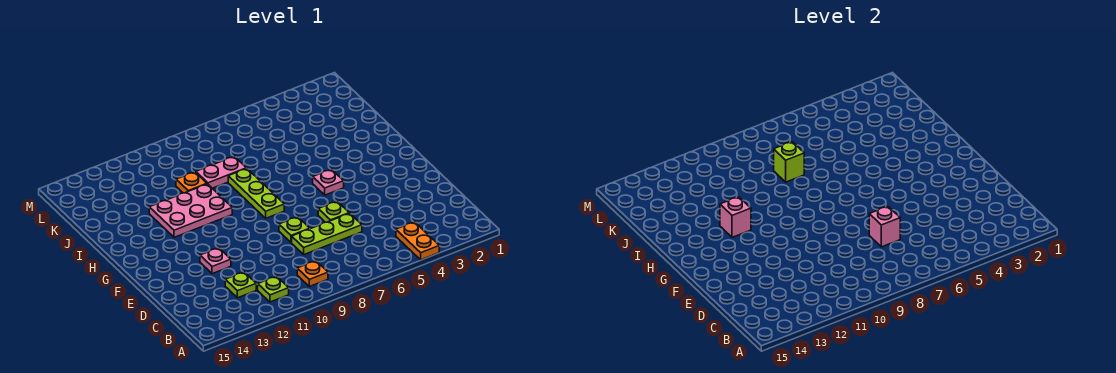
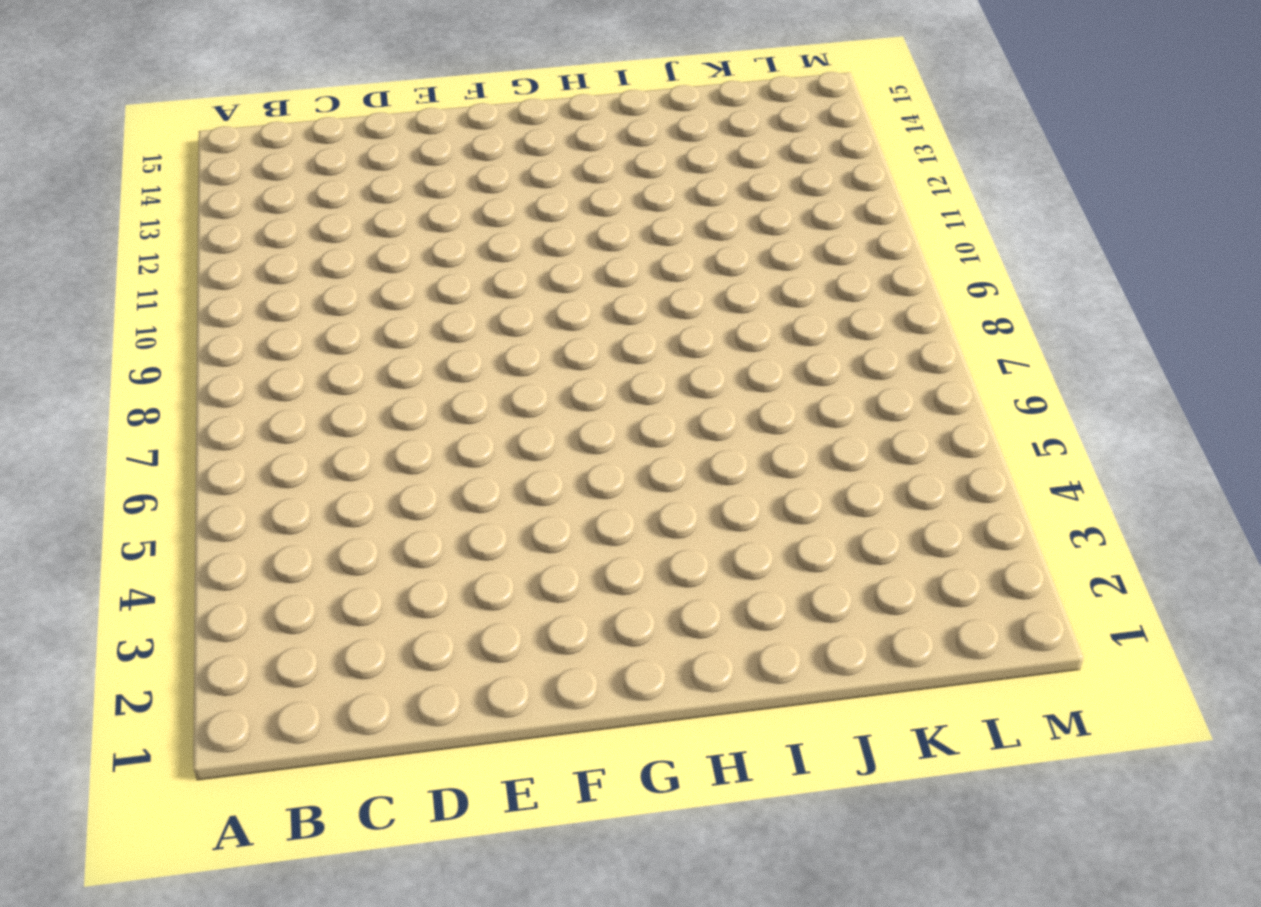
none -> orange 1x2 plate [396,222,439,260]
none -> orange 1x1 plate [297,261,328,287]
none -> lime 1x1 plate [258,276,289,302]

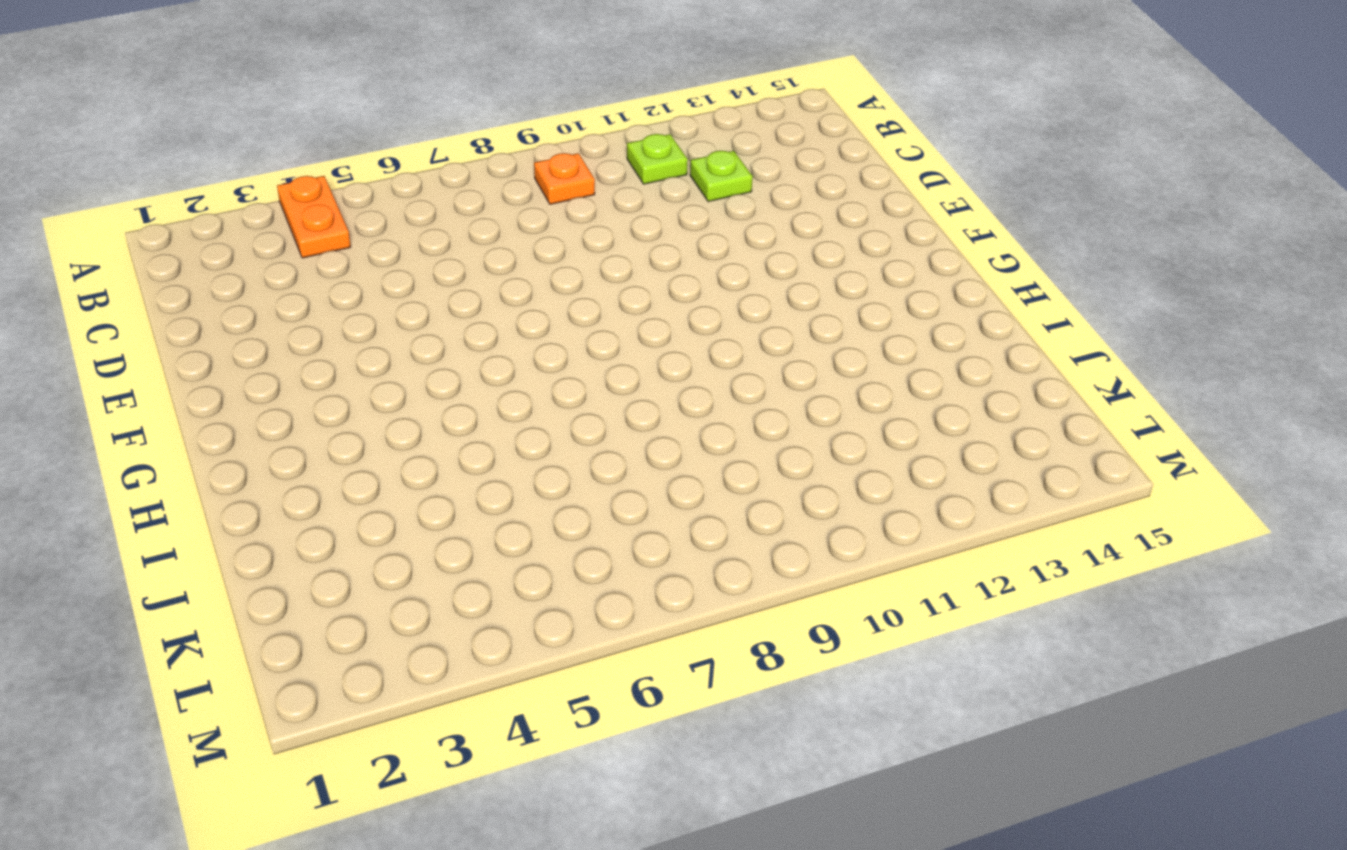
none -> lime 1x3 plate [292,213,362,255]
none -> lime 1x1 plate [318,201,349,222]
none -> lime 1x1 plate [279,217,310,243]

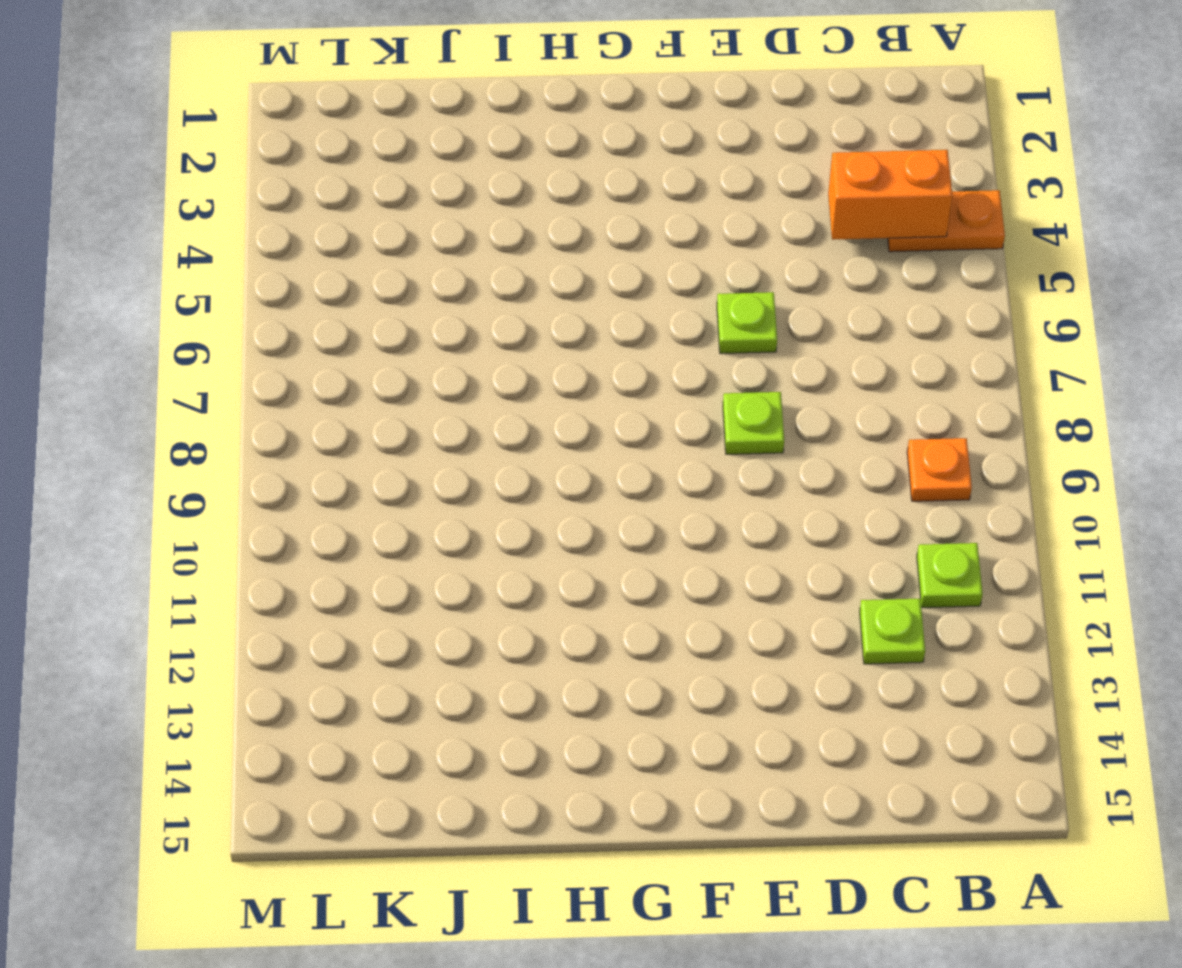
orange 1x2 brick [828,150,952,240] -> none
none -> lime 1x3 plate [292,213,362,255]
none -> pink 1x1 plate [200,248,231,274]
none -> pink 1x1 plate [313,169,344,195]

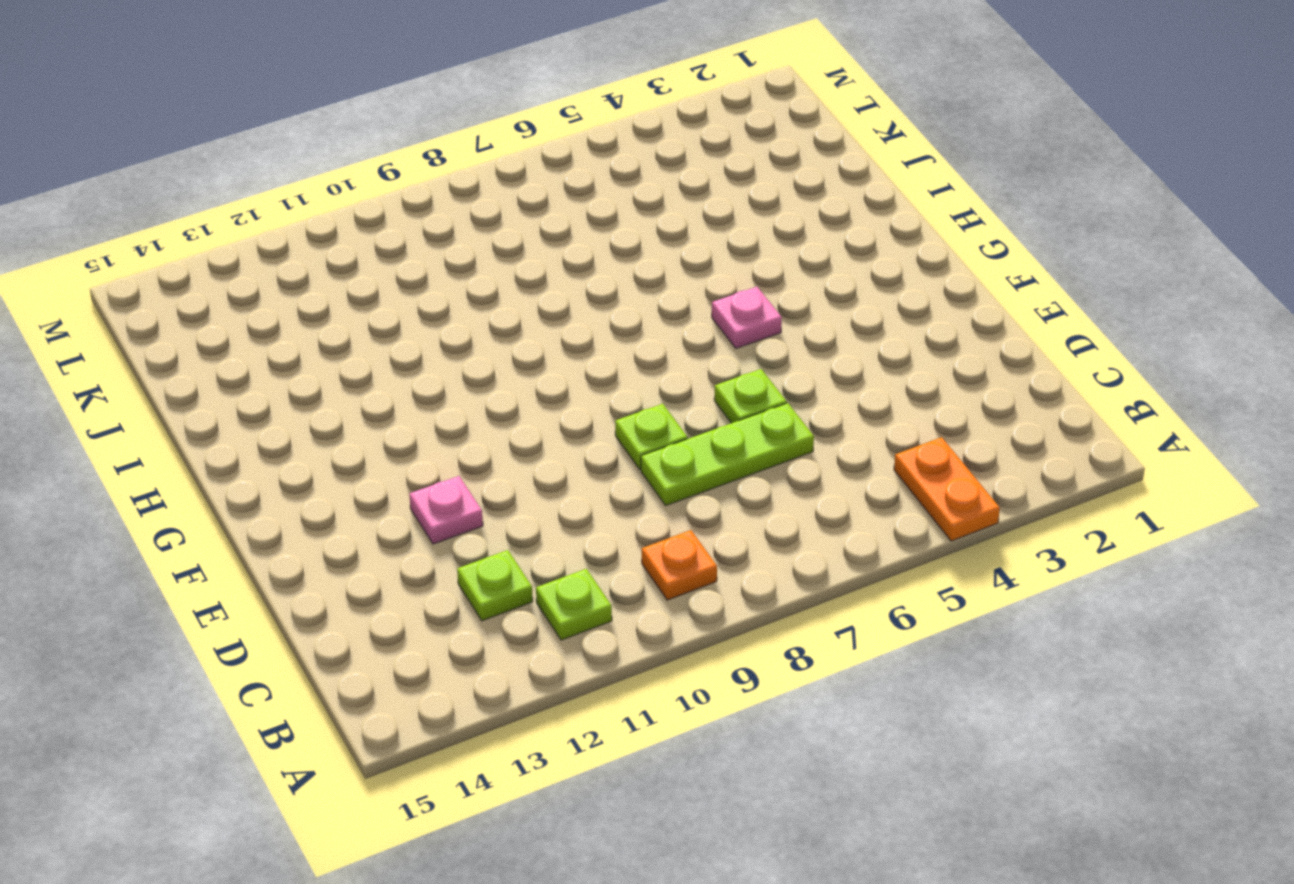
none -> lime 1x3 plate [228,168,284,218]
none -> pink 2x3 plate [149,184,232,237]
none -> pink 1x2 plate [196,156,246,188]

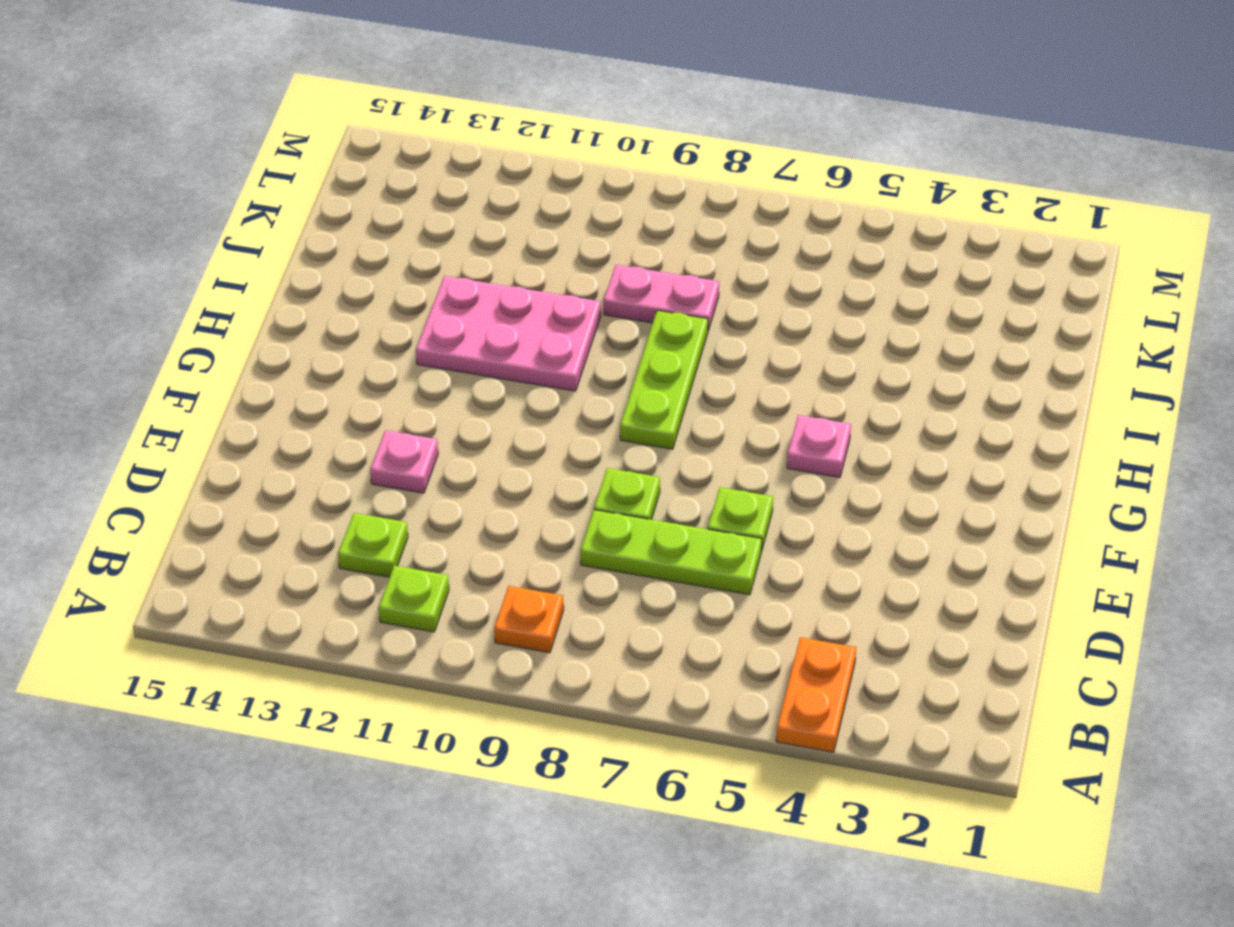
none -> orange 1x1 plate [176,172,207,193]
none -> pink 1x1 brick [869,206,900,247]
none -> pink 1x1 brick [720,197,751,237]

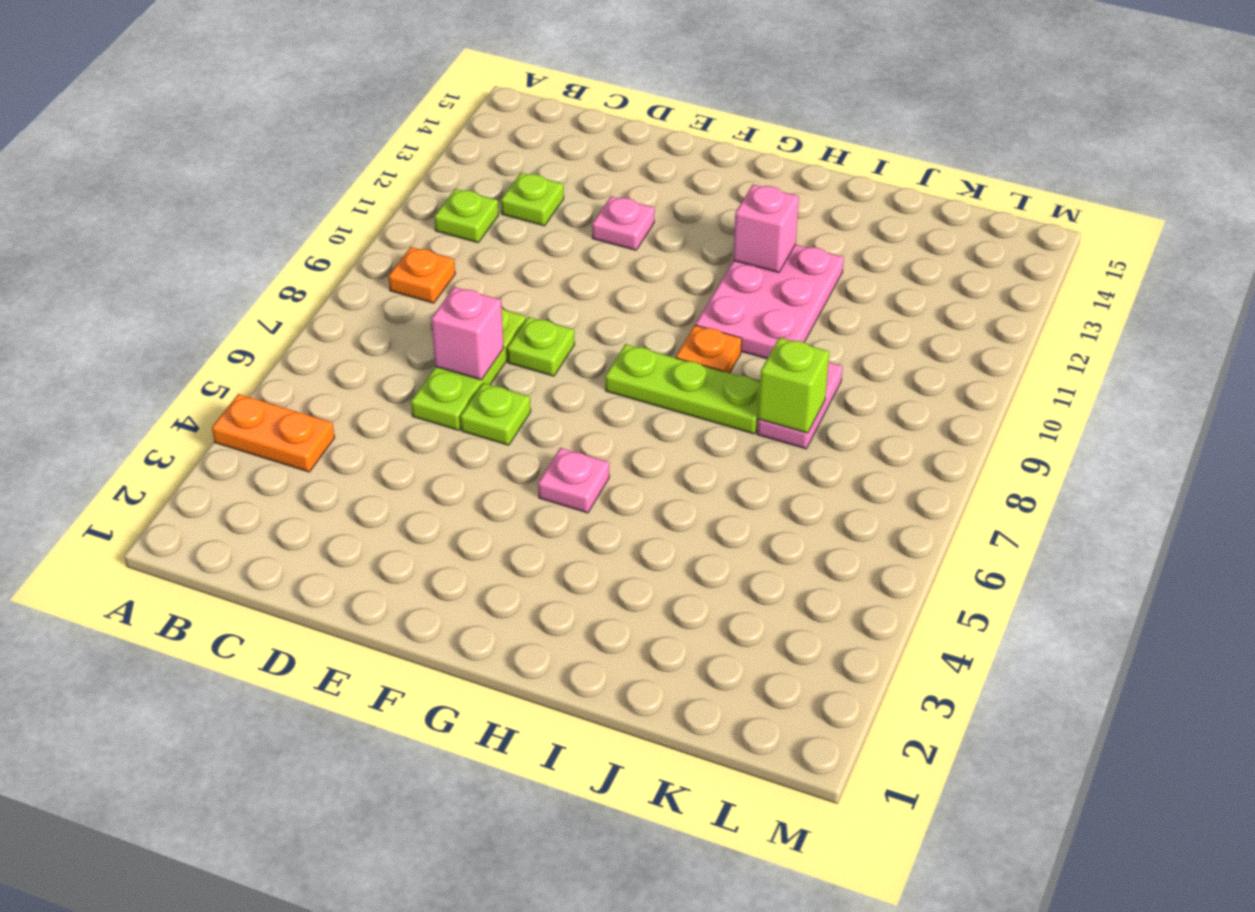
orange 1x1 plate [676,325,742,373] -> orange 1x1 plate moved to [176,172,207,193]

